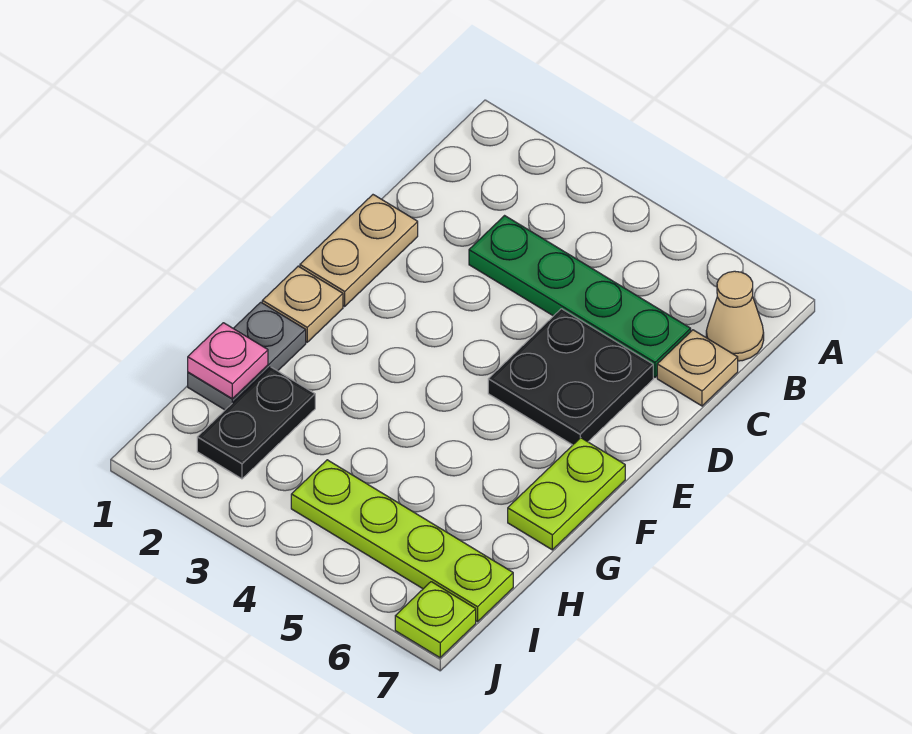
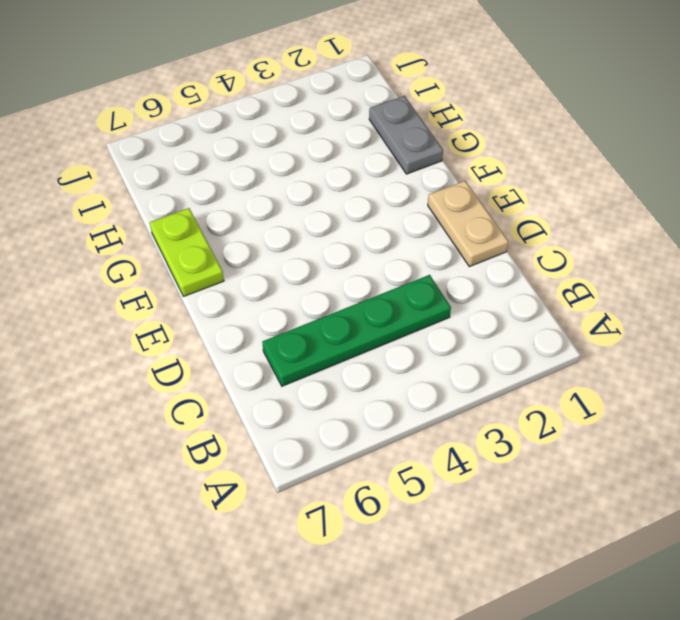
none -> tan 1x1 cone [706,271,764,361]
none -> tan 1x1 plate [657,330,738,406]
none -> black 2x2 plate [488,309,653,445]

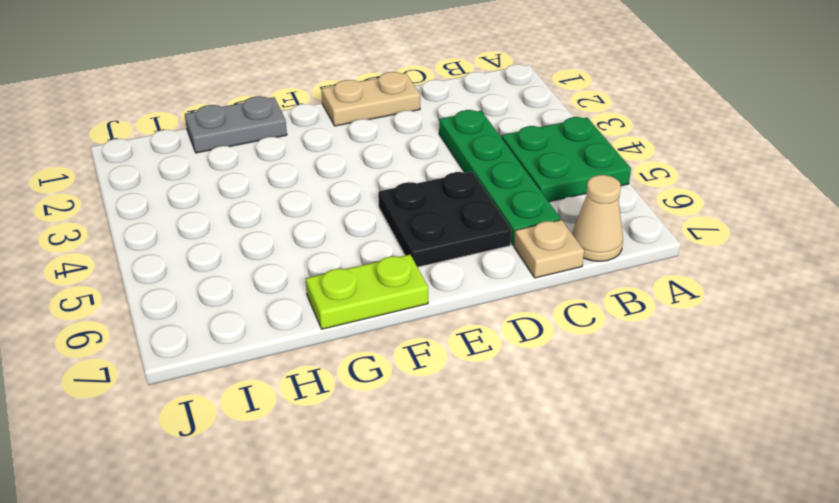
green 2x2 plate [502,117,631,202] -> none
none -> tan 1x1 plate [262,266,343,342]
none -> black 1x2 plate [197,367,315,479]
none -> lime 1x4 plate [291,460,513,622]

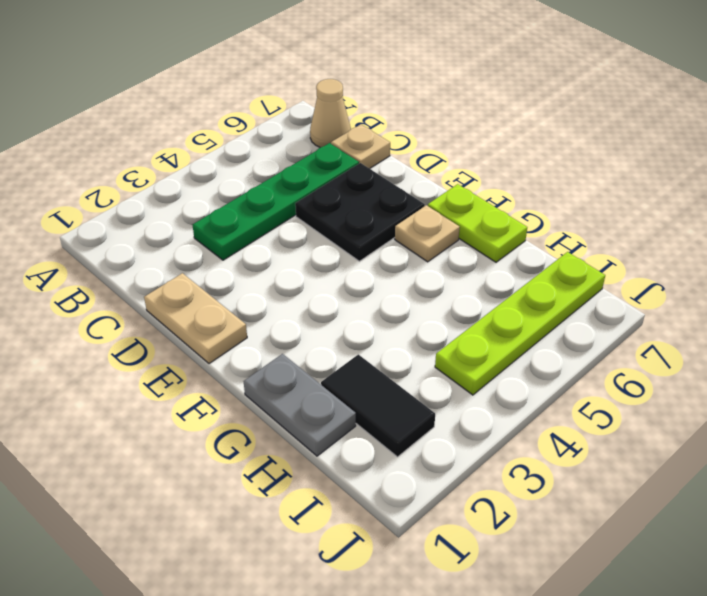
tan 1x1 plate [395,205,460,262] -> tan 1x1 plate moved to [262,266,343,342]
black 1x2 tile [321,354,435,457] -> black 1x2 plate [197,367,315,479]
none -> lime 1x1 plate [395,582,476,658]
none -> pink 1x1 plate [188,323,268,399]

